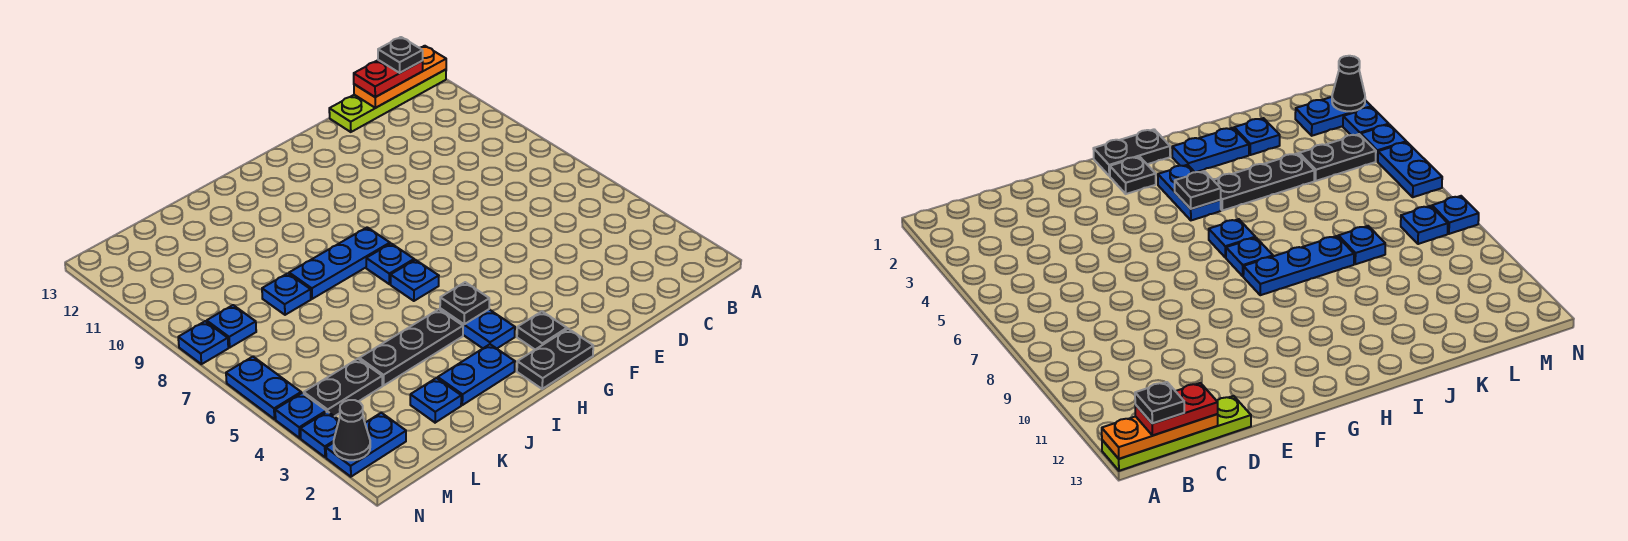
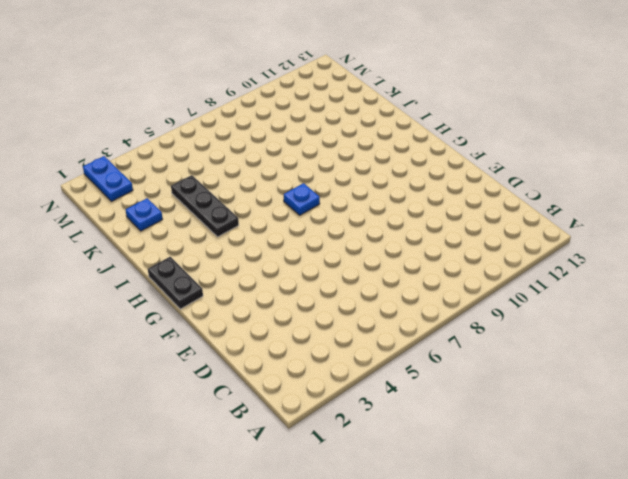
none -> lime 1x4 plate [329,70,446,132]
none -> black 1x1 plate [517,311,567,350]
none -> blue 1x2 plate [440,309,515,349]

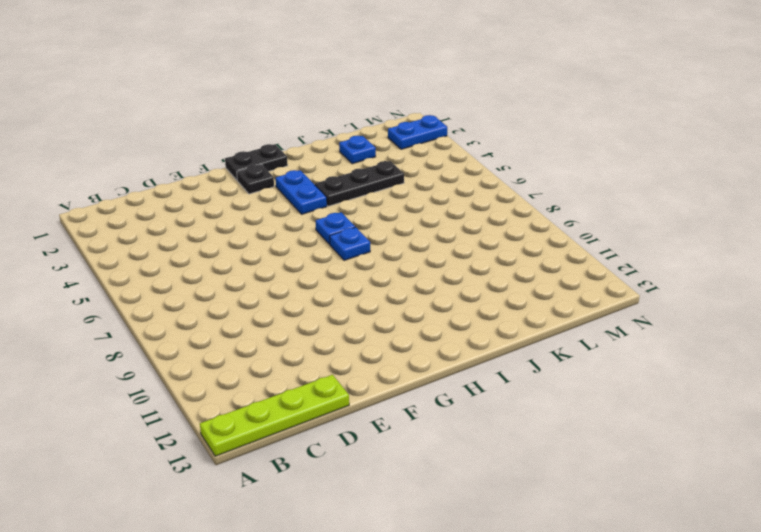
none -> blue 1x3 plate [289,227,390,299]
none -> blue 1x2 plate [438,344,515,405]
none -> blue 1x1 plate [262,273,311,315]

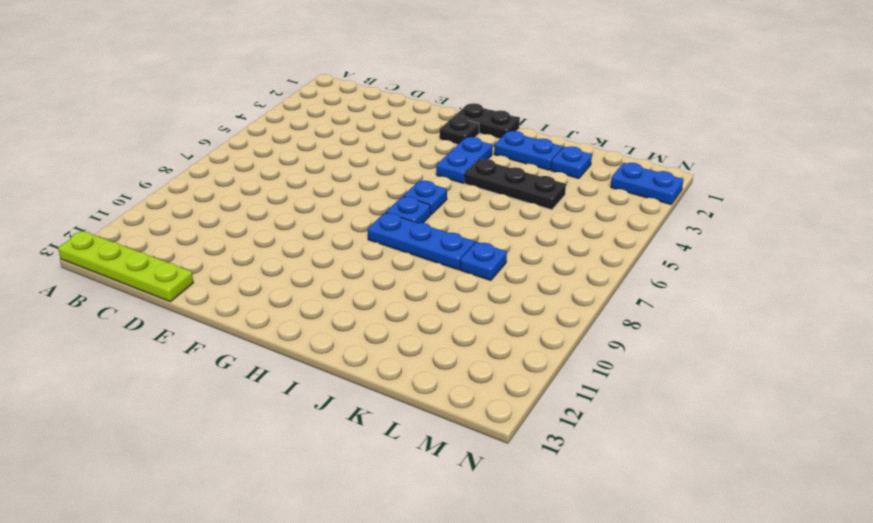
none -> black 1x2 plate [304,359,382,416]
none -> blue 1x1 plate [207,305,256,347]
none -> blue 1x1 plate [300,411,339,457]

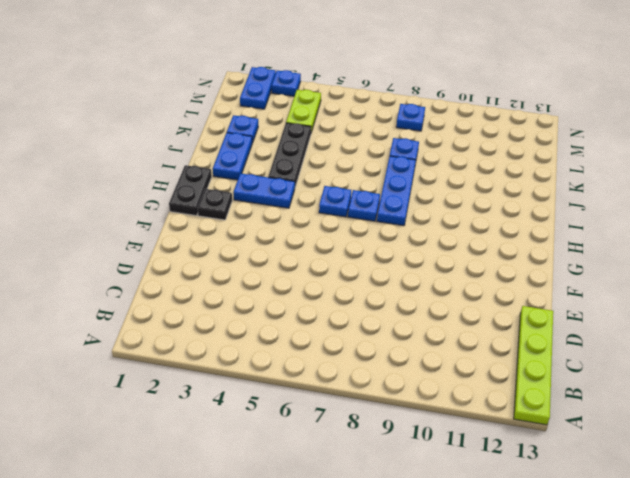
lime 1x2 plate [286,90,321,132] -> black 1x2 plate [304,359,382,416]
none -> blue 1x1 plate [275,393,326,438]
none -> blue 1x2 plate [226,357,301,419]
none -> blue 1x1 plate [178,321,228,364]

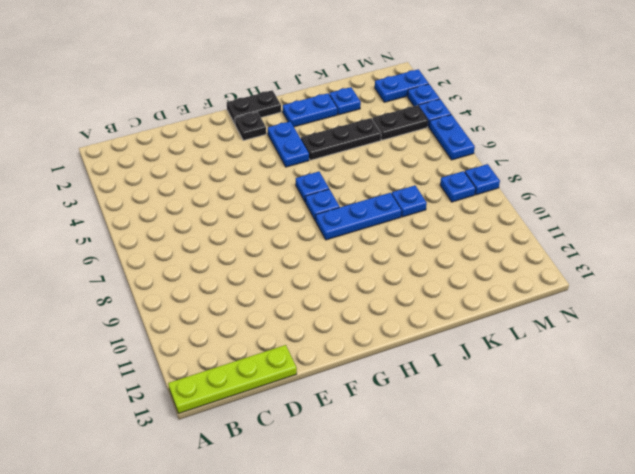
none -> orange 1x3 plate [354,46,446,108]
none -> black 1x1 plate [440,282,489,324]
none -> black 1x1 cone [334,400,370,460]

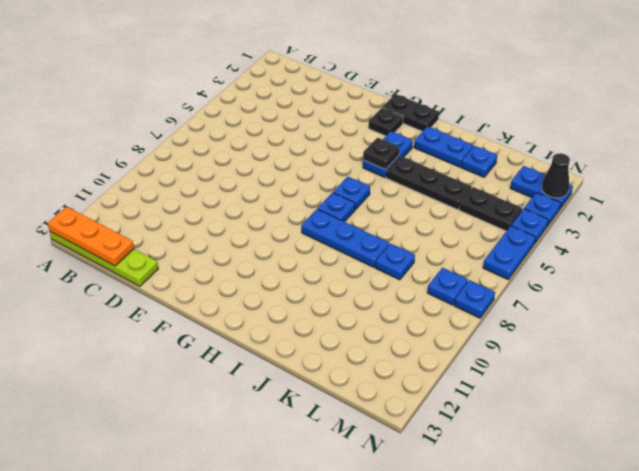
none -> red 1x2 plate [354,60,423,97]
none -> black 1x1 plate [378,37,423,73]

